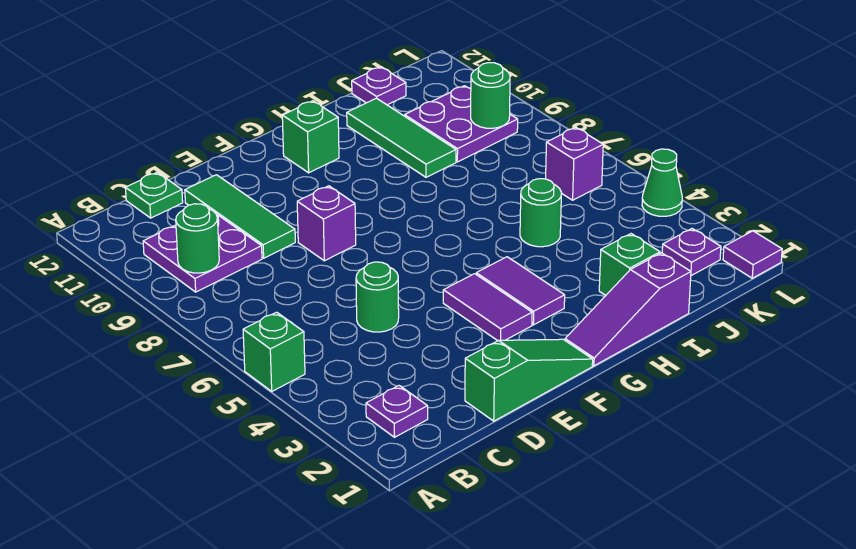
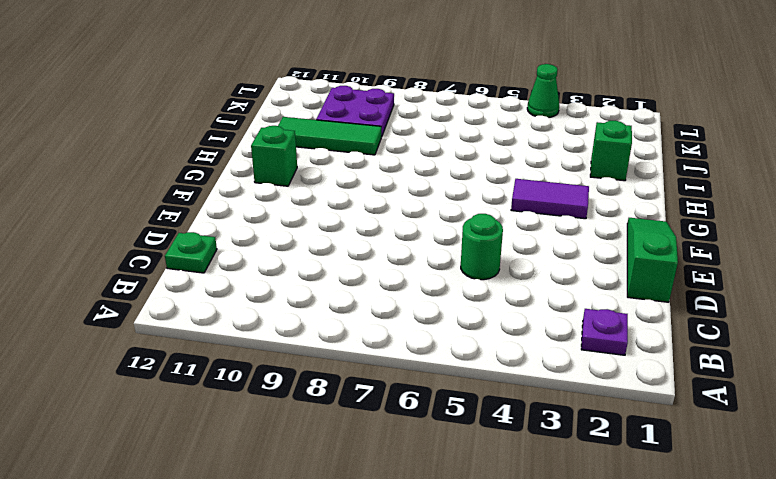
none -> green 1x1 brick [243,312,305,391]
none -> purple 2x2 plate [143,214,262,292]
none -> green 1x3 tile [185,175,295,258]

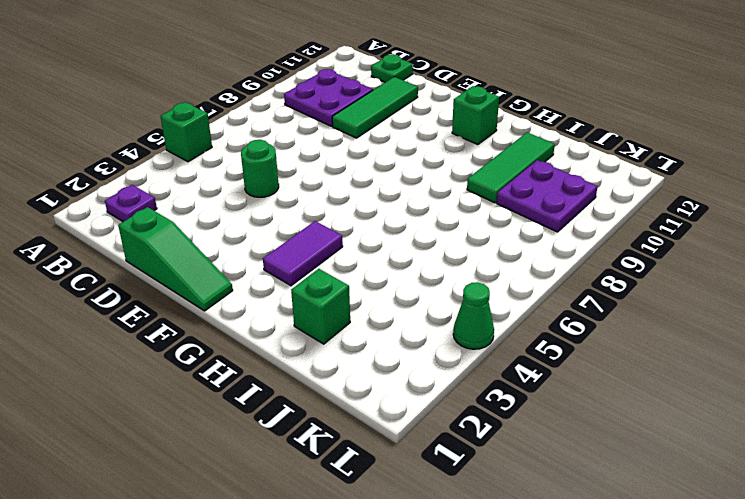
none -> purple 1x1 brick [297,186,356,261]
none -> purple 1x2 tile [443,274,532,341]
none -> purple 1x3 slope [565,253,691,366]

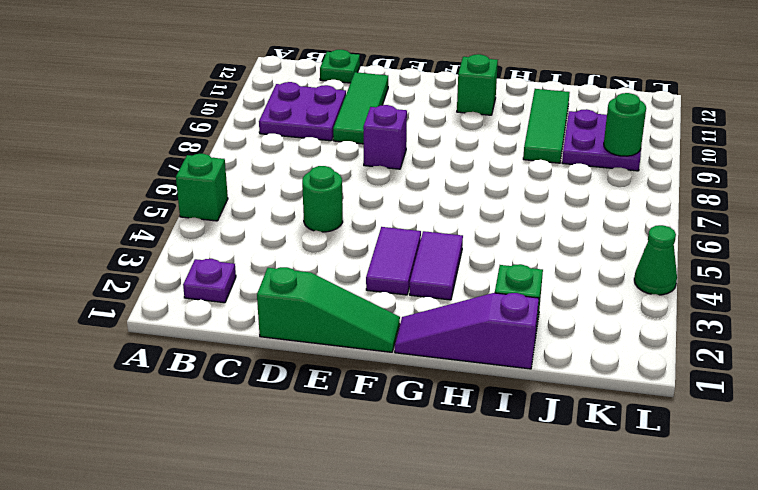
none -> green 1x1 round brick [520,179,561,247]
none -> purple 1x1 plate [352,67,406,105]
none -> purple 1x1 plate [662,229,721,276]

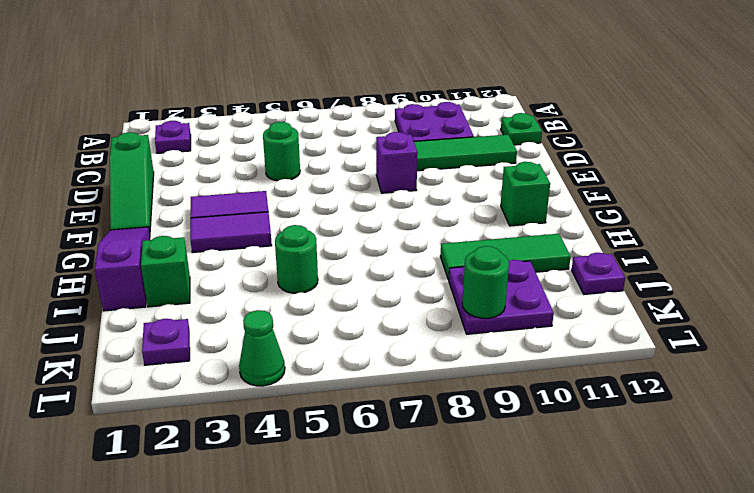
none -> green 1x1 brick [243,312,305,391]
none -> purple 1x1 brick [546,127,603,200]
none -> purple 1x1 tile [723,231,782,278]

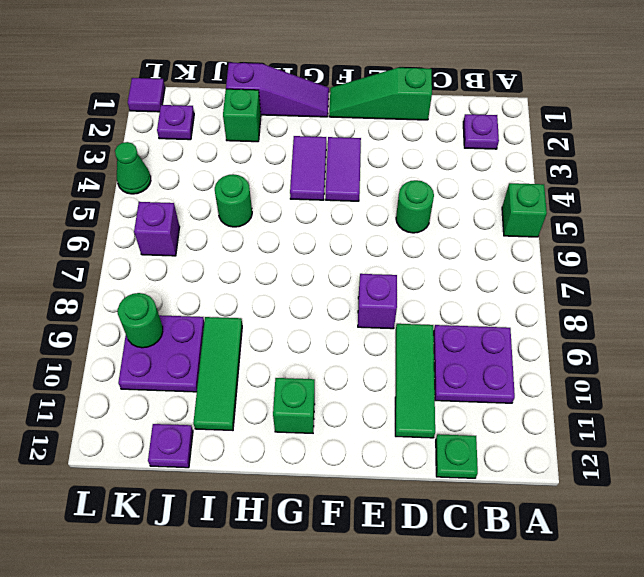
none -> green 1x1 round brick [176,204,219,273]

